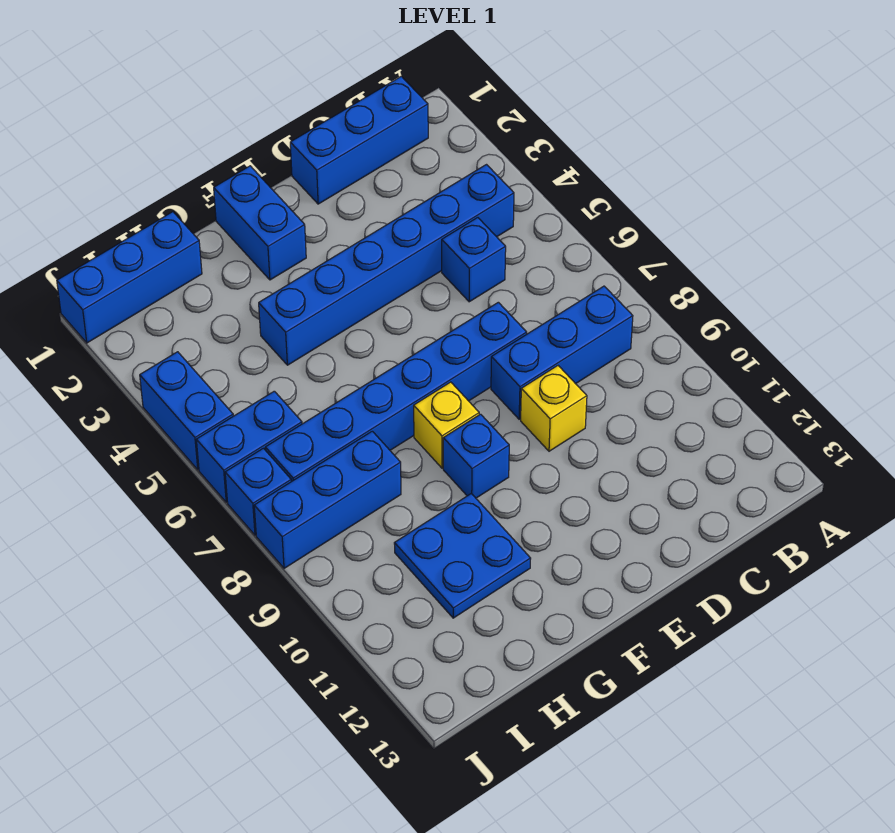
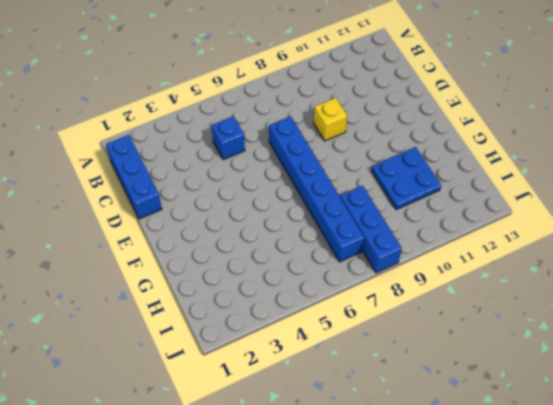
none -> blue 1x6 brick [259,165,514,365]
none -> blue 1x3 brick [491,286,633,419]
none -> blue 1x2 brick [214,166,306,280]

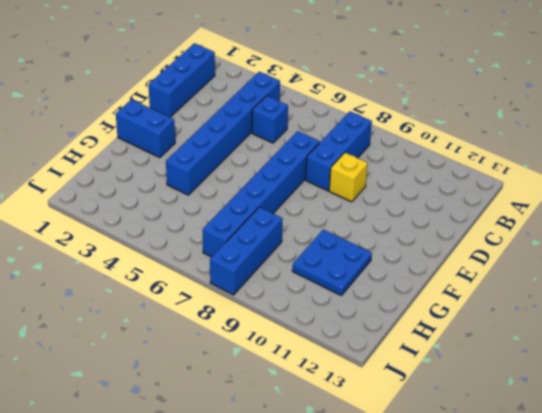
none -> yellow 1x1 brick [414,382,479,468]
none -> blue 1x1 brick [443,414,509,498]
none -> blue 1x3 brick [57,212,202,343]

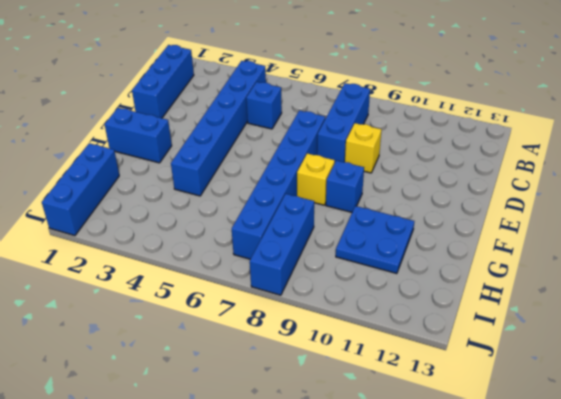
none -> blue 1x2 brick [196,391,302,502]
none -> blue 1x2 brick [140,352,233,470]
none -> blue 1x1 brick [225,448,291,535]

